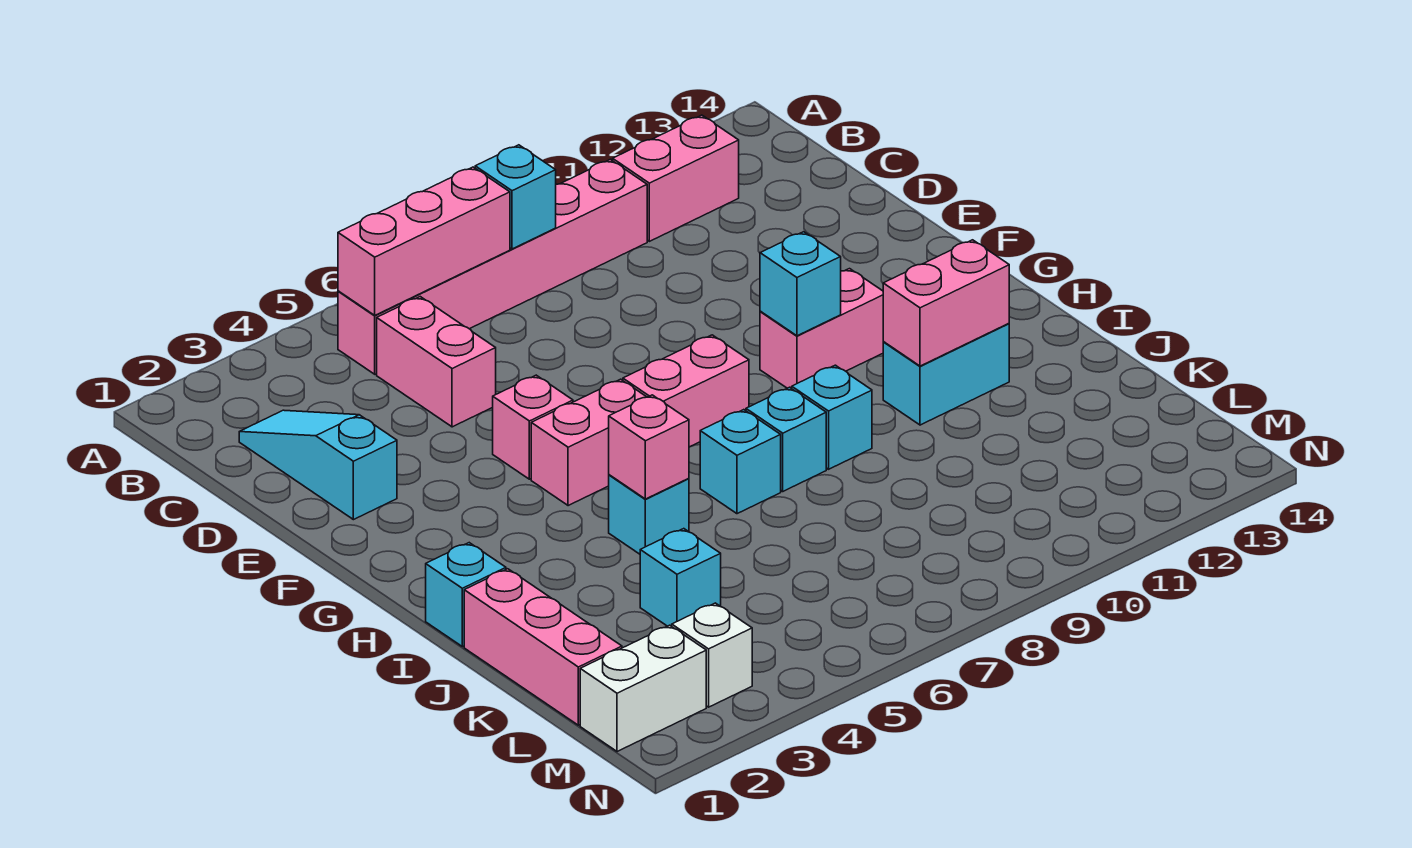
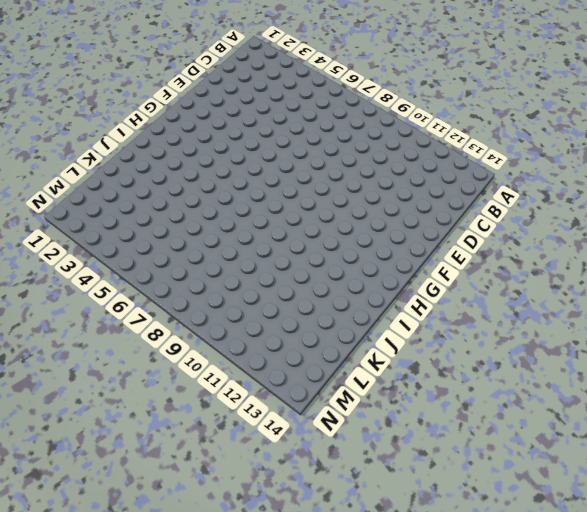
none -> pink 1x6 brick [338,159,647,374]
none -> pink 1x2 brick [613,115,739,241]
none -> cyan 1x3 slope [239,410,397,520]

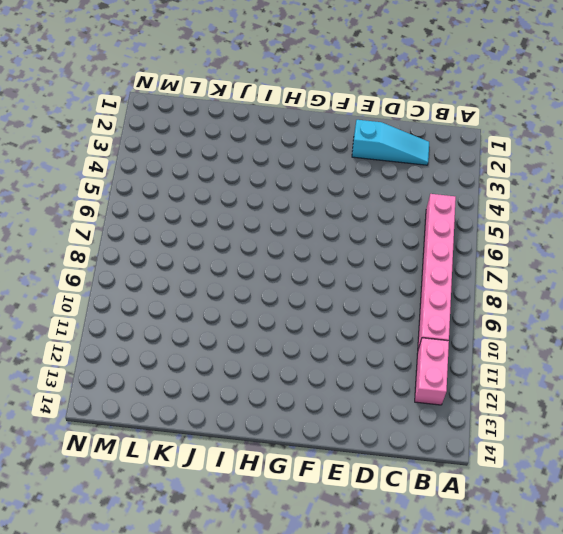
none -> pink 1x2 brick [377,297,496,427]
none -> pink 1x1 brick [493,375,573,479]
none -> pink 1x2 brick [531,379,646,506]

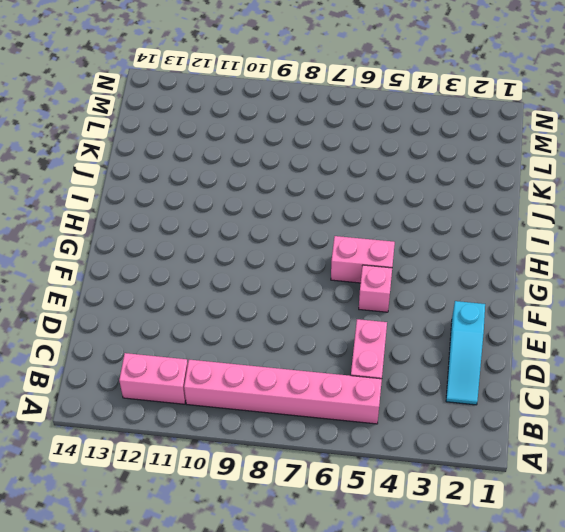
none -> pink 1x2 brick [623,335,749,447]
none -> pink 1x2 brick [760,269,884,389]
none -> cyan 1x1 brick [426,543,506,647]

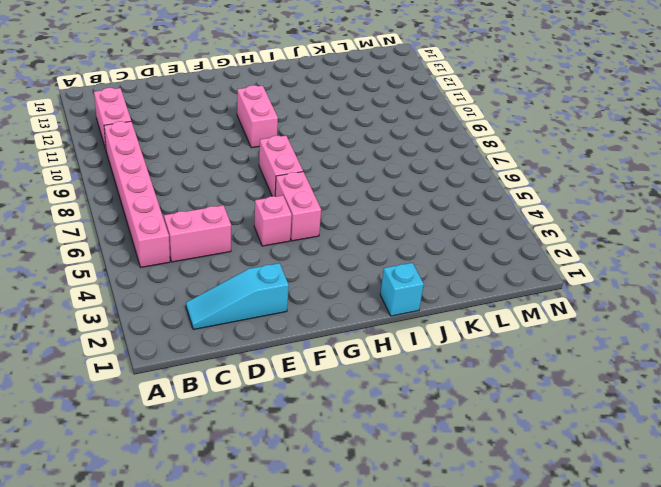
none -> cyan 1x1 brick [609,475,689,554]
none -> cyan 1x1 brick [700,410,781,514]
none -> cyan 1x1 brick [746,387,826,491]

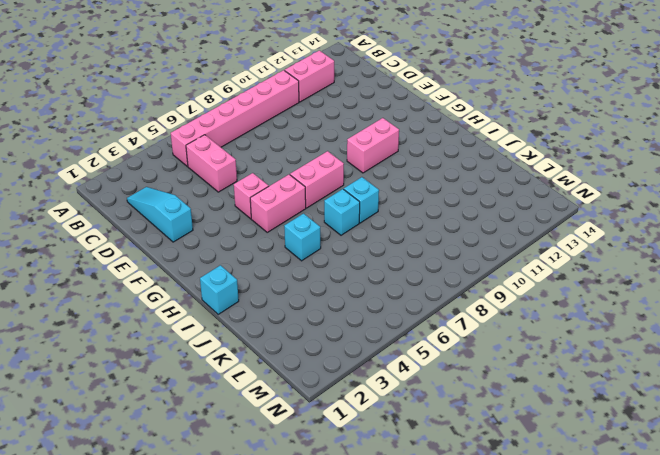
none -> cyan 1x1 brick [792,365,872,469]
none -> cyan 1x2 brick [883,323,1009,425]
none -> pink 1x3 brick [464,569,622,725]

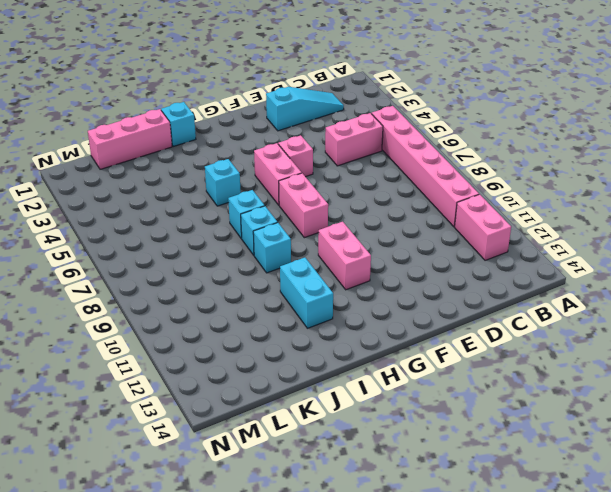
none -> cyan 1x1 brick [640,529,721,626]
none -> white 1x2 brick [580,625,706,752]
none -> white 1x1 brick [672,603,752,707]

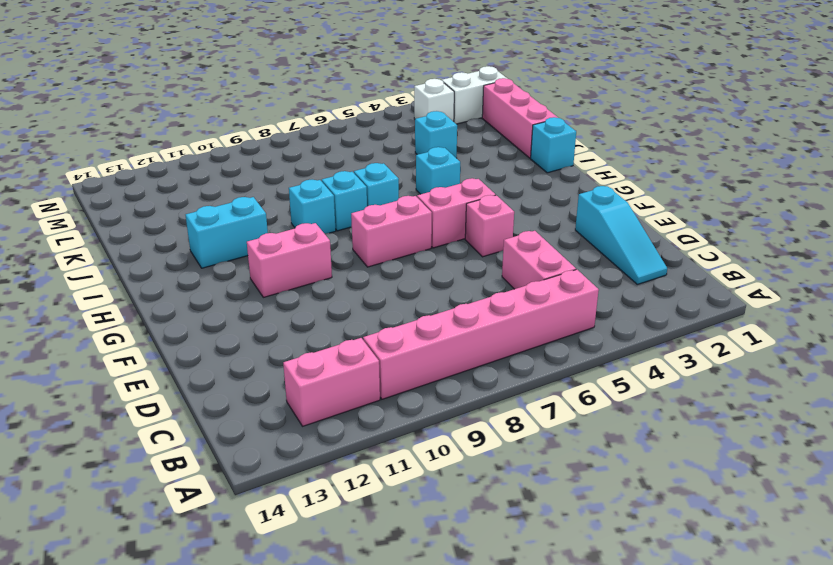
none -> pink 1x3 brick [338,167,510,315]
none -> cyan 1x1 brick [475,145,556,249]
none -> cyan 1x1 brick [760,232,841,336]

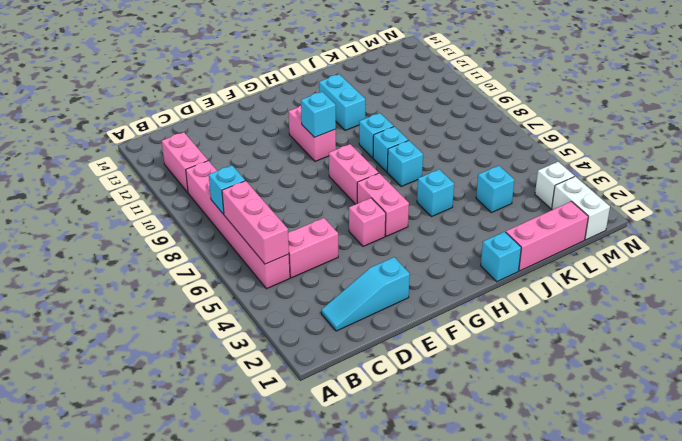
none -> pink 1x1 brick [609,395,689,499]
none -> pink 1x2 brick [883,240,1009,366]

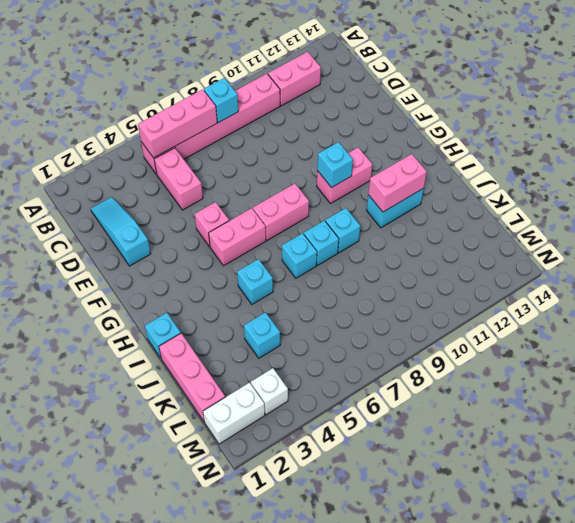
none -> pink 1x1 brick [609,395,689,499]

